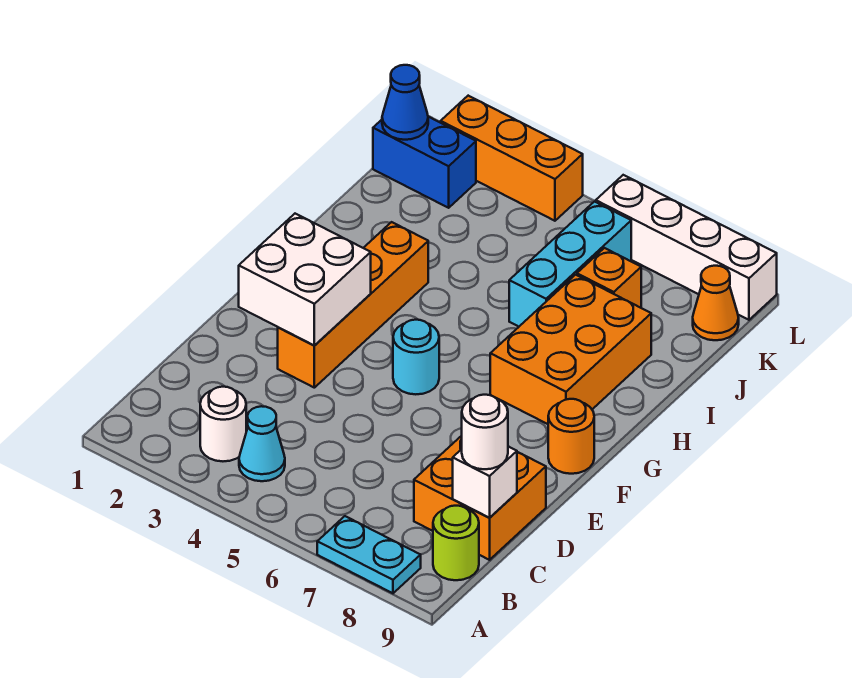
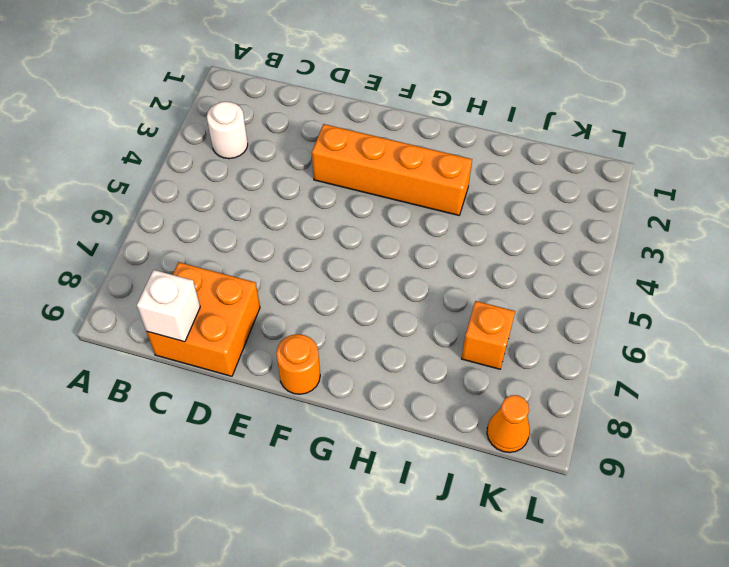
none -> cyan 1x2 plate [317,516,421,593]
none -> cyan 1x1 cone [239,406,285,481]
none -> lime 1x1 round brick [433,506,479,580]

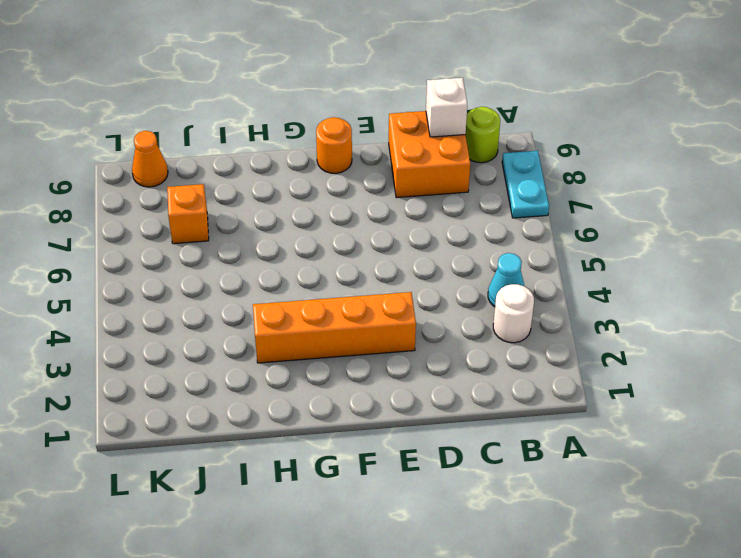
none -> cyan 1x1 round brick [393,320,439,394]
none -> orange 2x3 brick [490,275,651,424]
none -> cyan 1x3 brick [509,202,631,327]

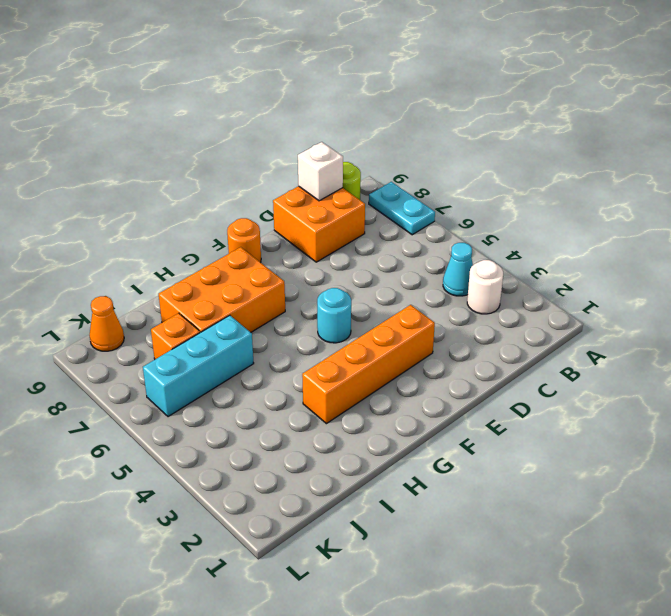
none -> blue 1x2 brick [373,117,476,208]
none -> orange 1x3 brick [441,96,583,221]
none -> white 1x4 brick [596,175,777,320]

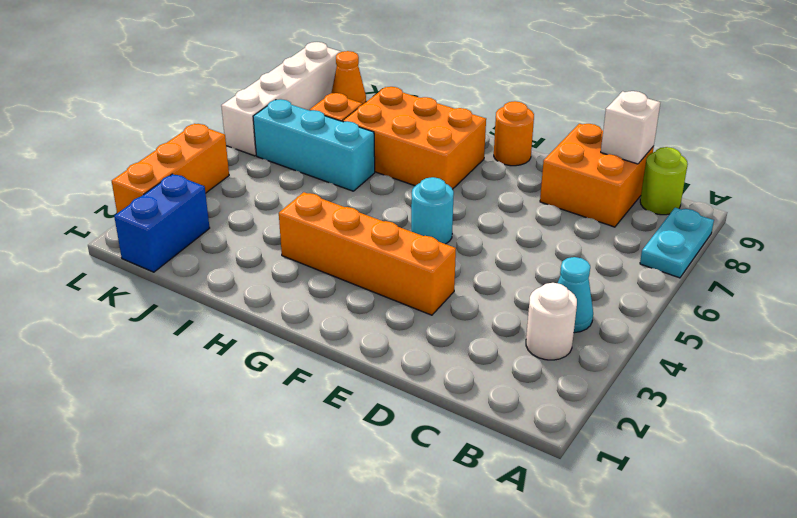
none -> white 2x2 brick [239,214,371,346]
none -> blue 1x1 cone [382,65,428,140]
none -> white 1x1 round brick [462,395,508,469]

